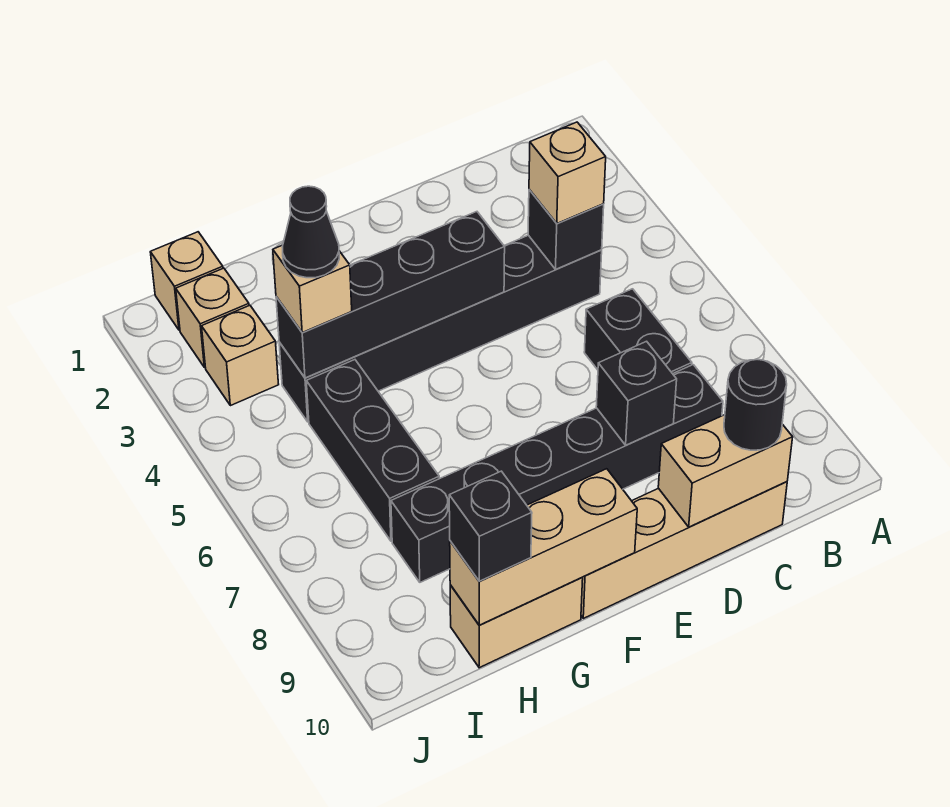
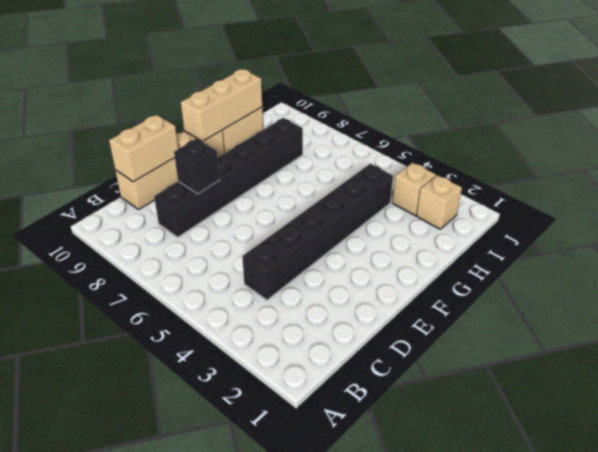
none -> black 1x2 brick [584,289,692,374]
none -> black 1x3 brick [306,360,439,541]
none -> tan 1x1 brick [150,232,223,330]

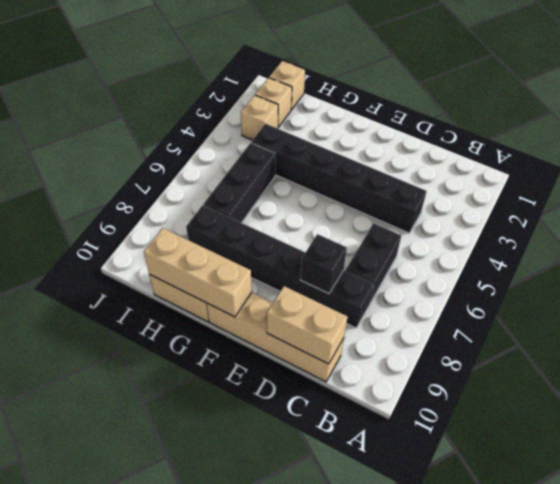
none -> black 1x1 brick [528,190,604,269]
none -> black 1x4 brick [276,212,505,378]
none -> tan 1x1 brick [529,122,606,223]

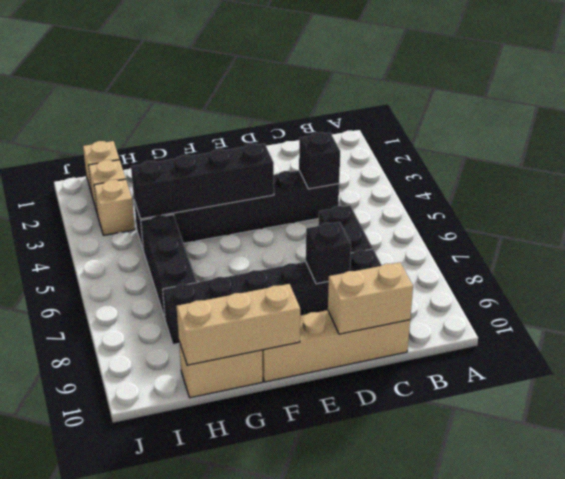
none -> tan 1x1 brick [529,122,606,223]
none -> black 1x1 round brick [724,359,787,450]
none -> tan 1x1 brick [273,245,352,332]

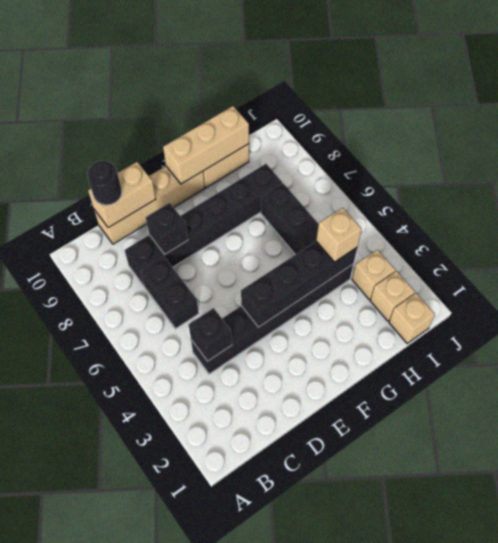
none -> tan 1x1 brick [529,122,606,223]
none -> black 1x1 brick [449,471,532,581]
none -> black 1x1 cone [282,186,339,278]

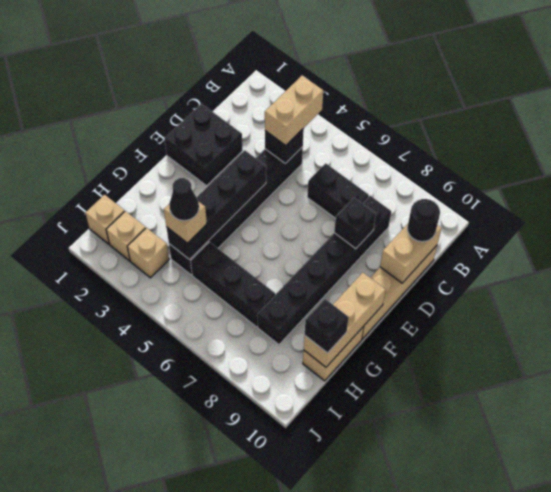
tan 1x2 brick [265,76,323,146] -> tan 1x1 brick [529,122,606,223]
black 2x2 brick [165,104,243,186] -> none

